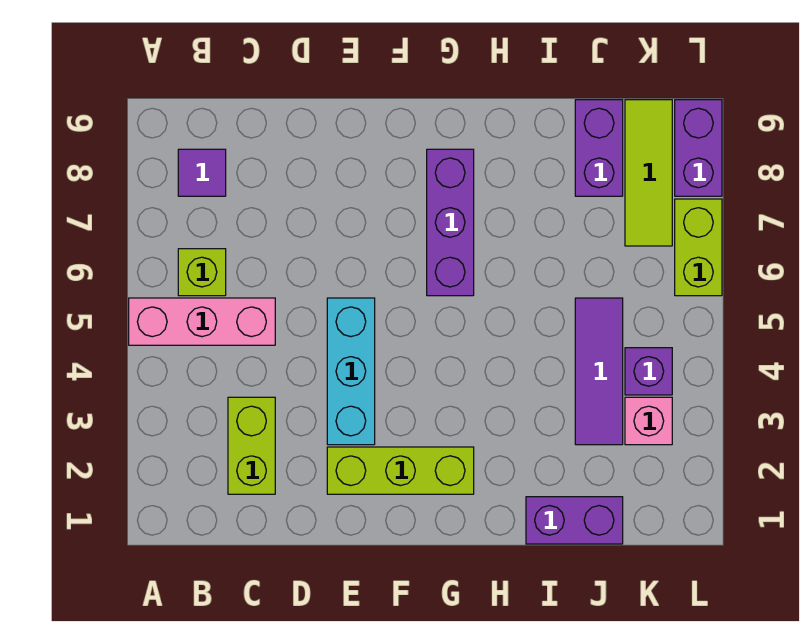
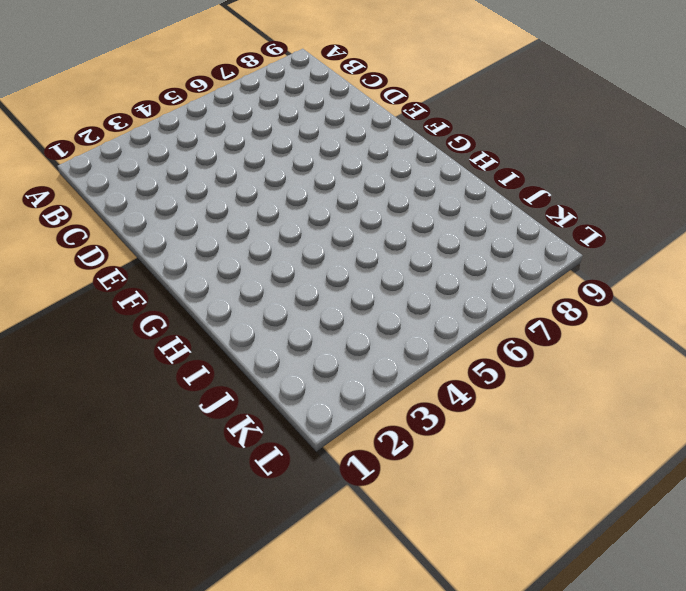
none -> pink 1x3 brick [129,298,275,345]
none -> lime 1x1 brick [178,249,226,296]
none -> purple 1x1 tile [178,149,226,196]

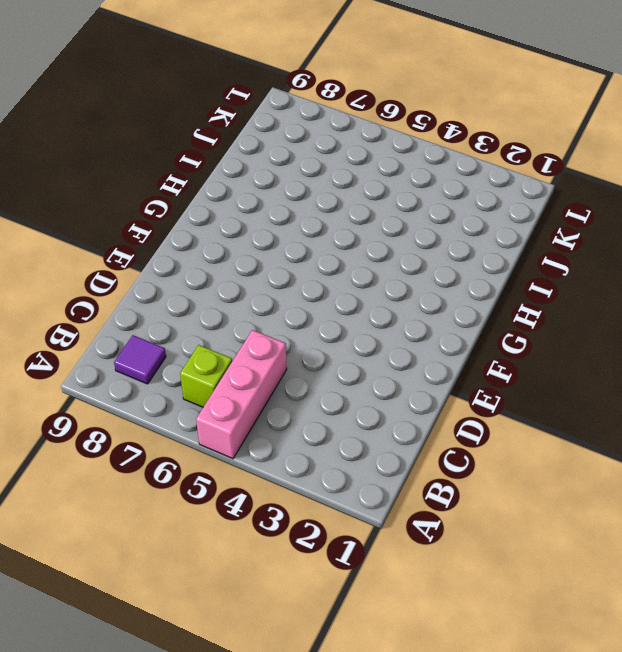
none -> lime 1x2 brick [228,397,275,494]
none -> lime 1x3 brick [327,447,474,494]
none -> cyan 1x3 brick [327,298,375,445]

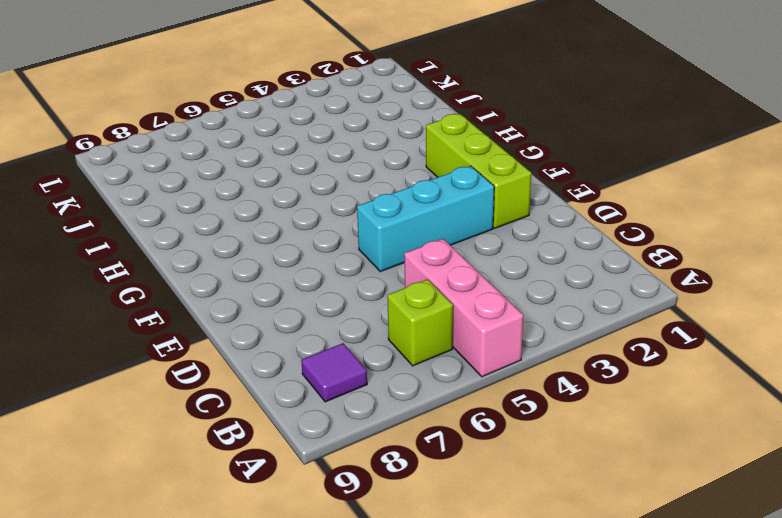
none -> lime 1x2 brick [228,397,275,494]
none -> purple 1x3 brick [427,149,474,296]
none -> purple 1x2 brick [526,497,623,544]

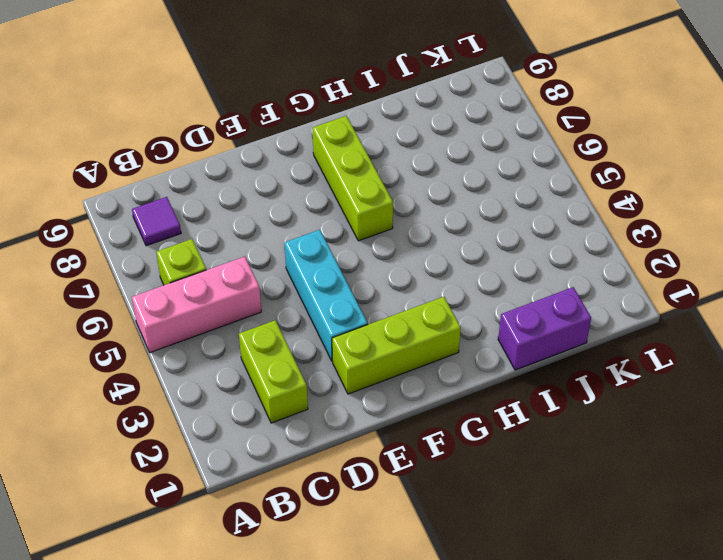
lime 1x3 brick [313,116,393,241] -> purple 1x3 brick [427,149,474,296]
none -> purple 1x3 tile [575,298,623,445]
none -> purple 1x2 brick [575,100,623,196]
none -> pink 1x1 brick [625,397,672,445]

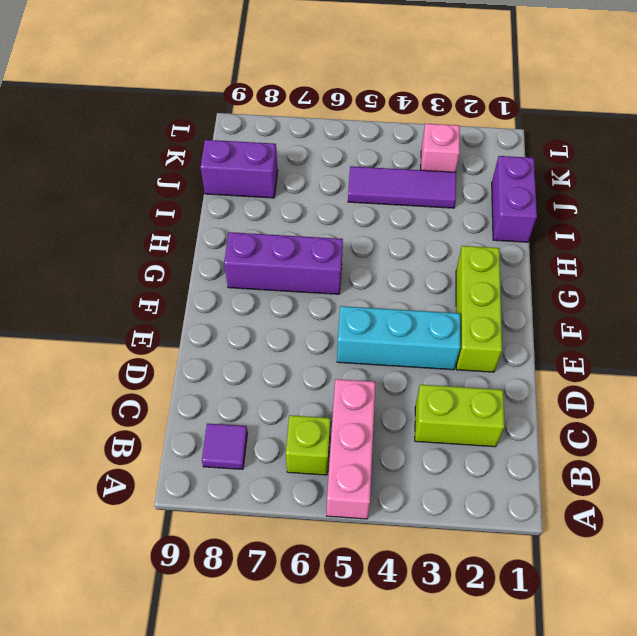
none -> purple 1x1 brick [625,348,672,395]
none -> lime 1x3 tile [625,100,672,246]
none -> lime 1x2 brick [675,199,722,296]

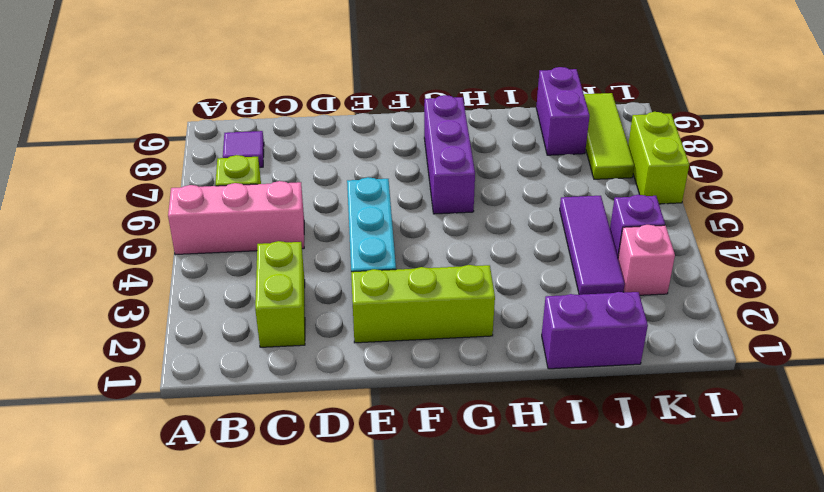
none -> purple 1x2 brick [675,100,722,196]

